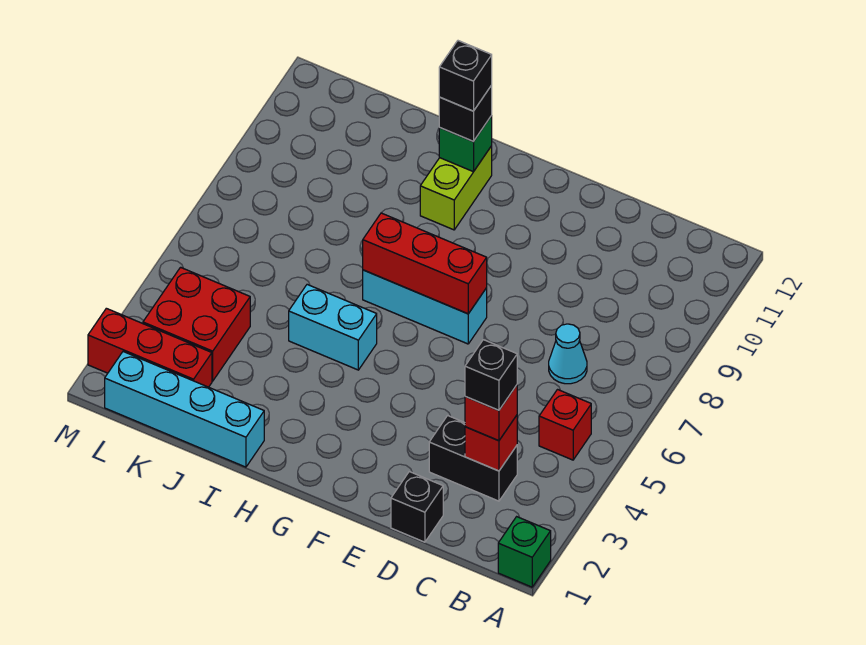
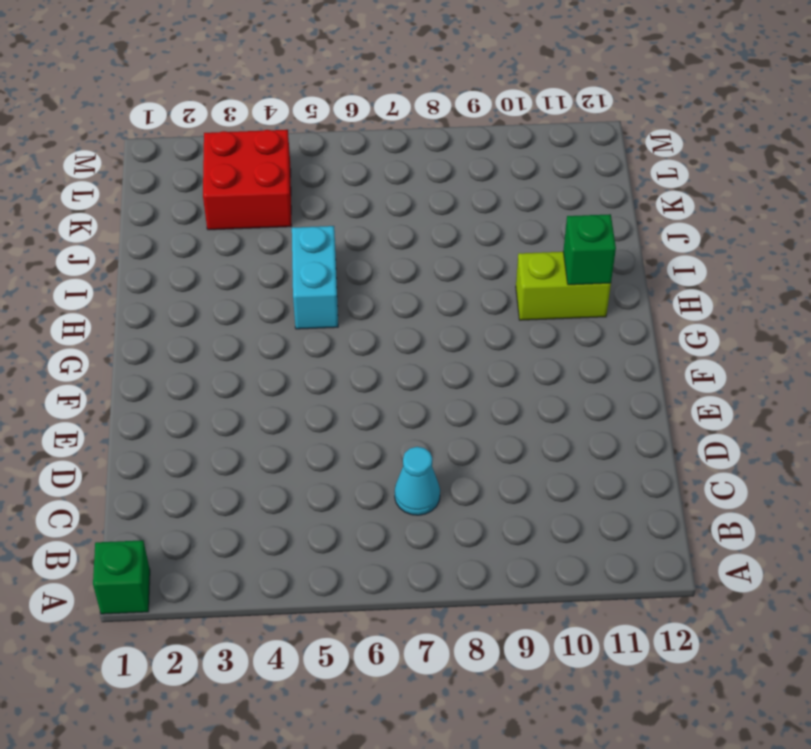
none -> red 1x1 brick [539,390,591,460]
none -> black 1x2 brick [429,416,517,501]
none -> black 1x1 brick [391,472,443,542]

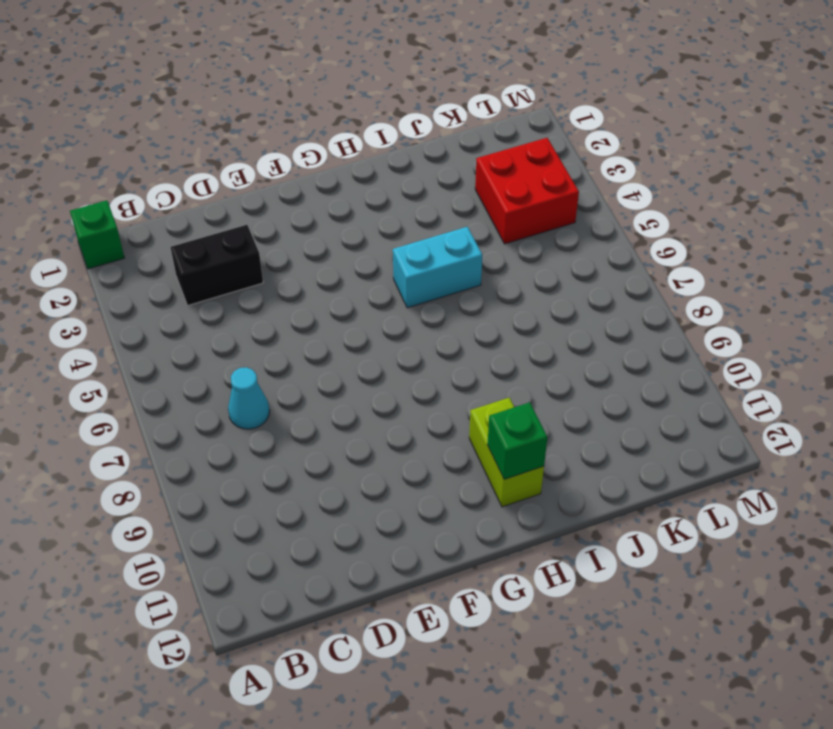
none -> red 1x1 brick [539,390,591,460]
none -> black 1x1 brick [391,472,443,542]
none -> cyan 1x3 brick [363,270,487,344]

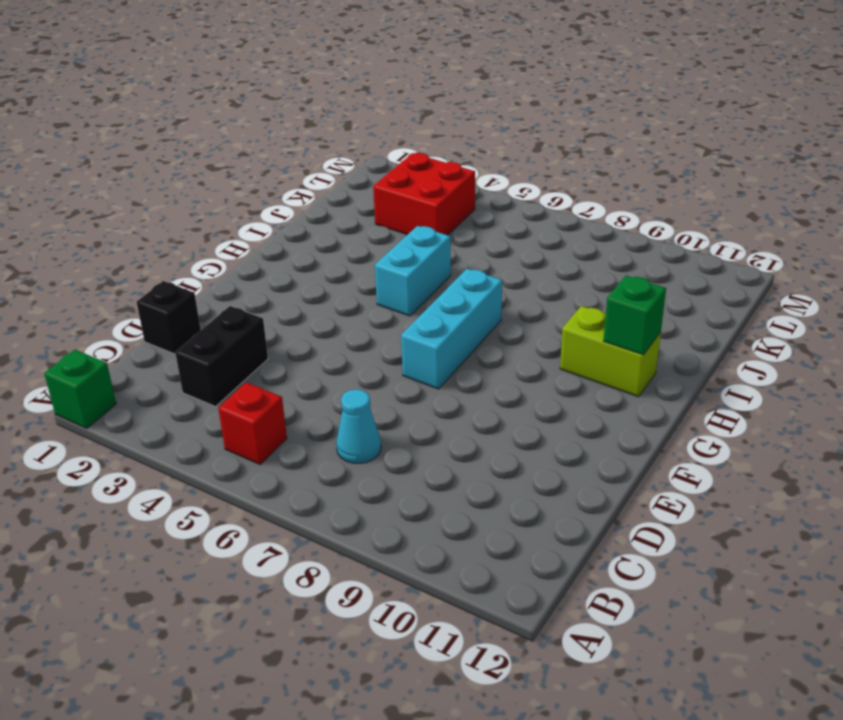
none -> cyan 1x4 brick [105,352,264,467]
none -> red 1x3 brick [88,308,212,387]
none -> red 1x1 brick [465,415,517,471]

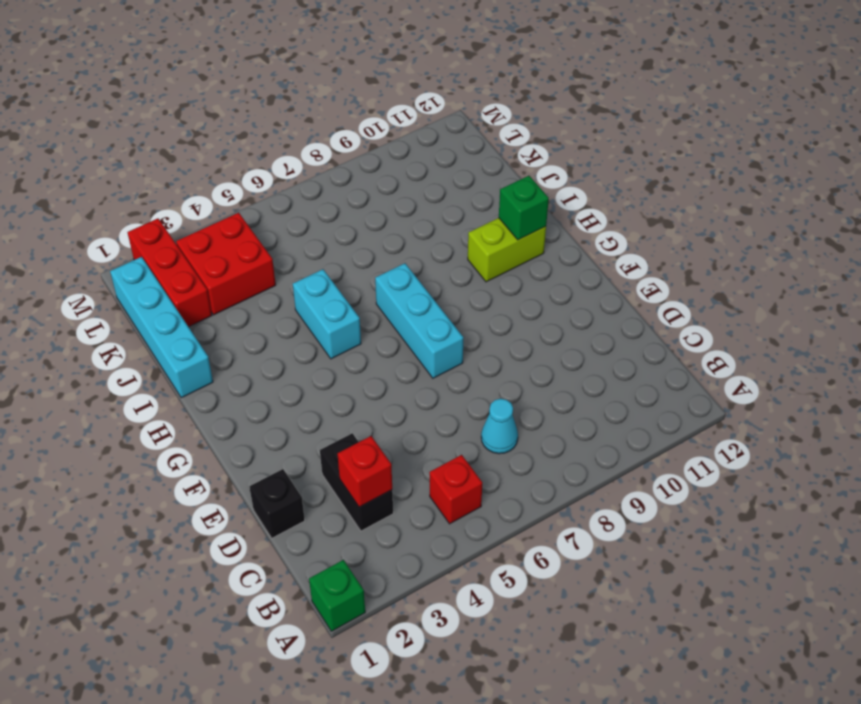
none -> red 1x3 brick [363,213,487,314]
none -> red 1x1 brick [465,385,517,441]
none -> black 1x1 brick [439,85,492,142]

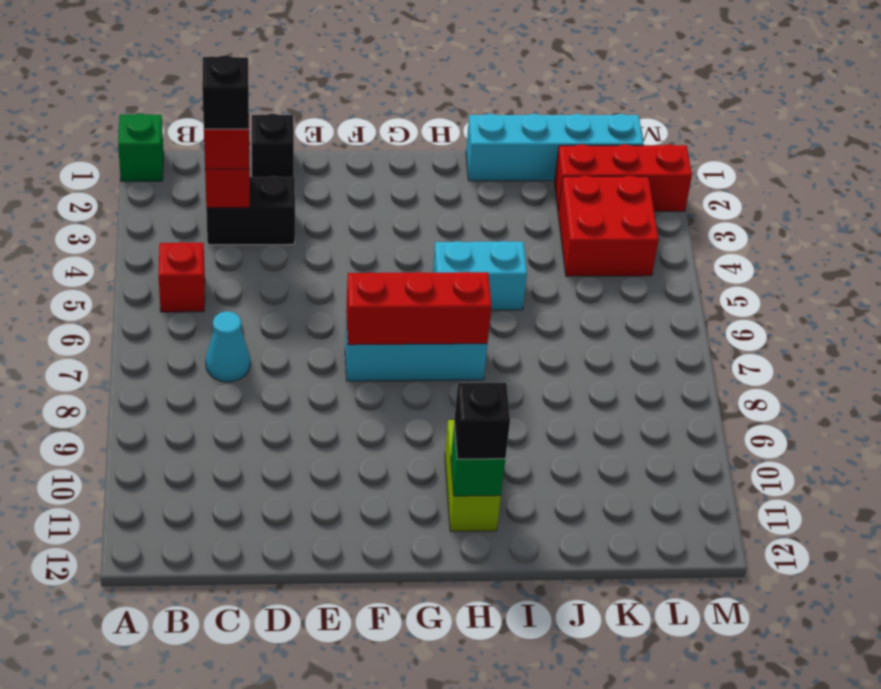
none -> black 1x1 brick [439,41,492,111]

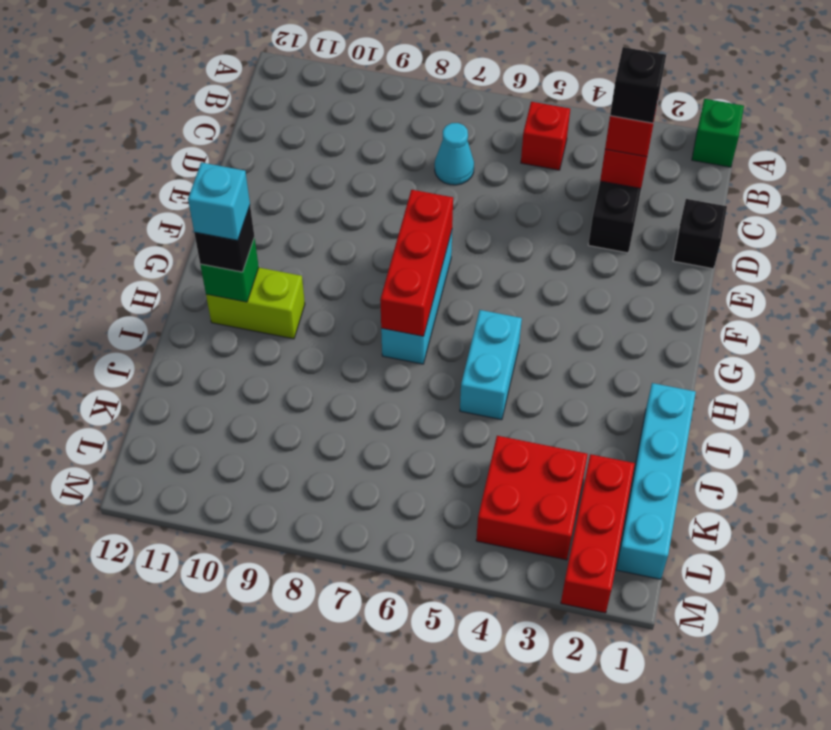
cyan 1x1 brick [188,162,250,240] -> black 1x1 brick [439,41,492,111]

